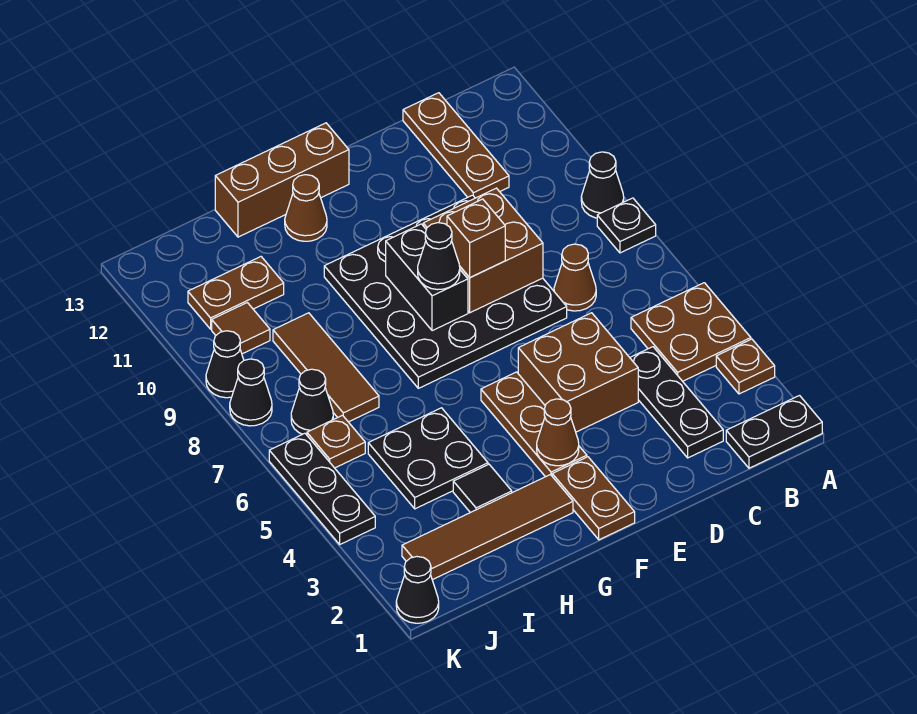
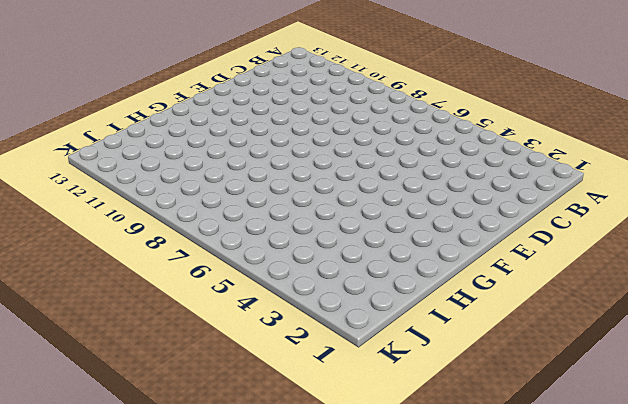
none -> black 1x2 plate [726,396,822,468]
none -> brown 1x1 plate [716,339,775,394]
none -> brown 2x2 plate [631,283,751,381]
none -> black 1x1 plate [597,198,656,253]

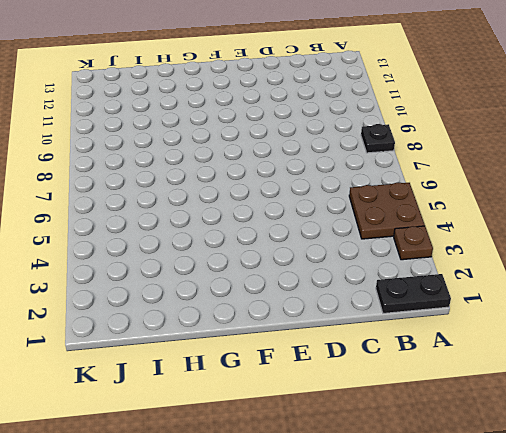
none -> black 1x1 cone [581,152,624,218]
none -> black 1x3 plate [630,347,723,458]
none -> brown 1x1 cone [554,244,596,311]
none -> brown 1x3 plate [403,93,509,198]

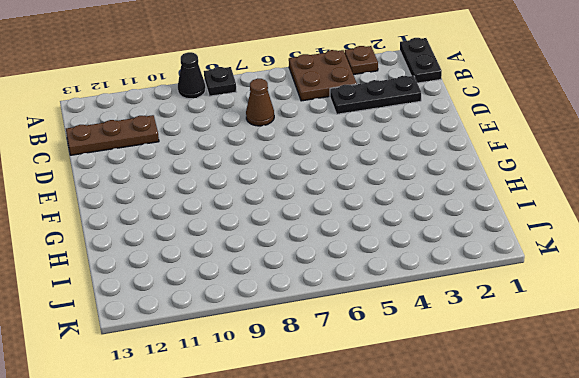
none -> brown 2x2 brick [518,313,638,432]
none -> black 4x4 plate [324,195,567,388]
none -> brown 1x2 plate [552,457,635,540]
none -> brown 1x3 plate [481,372,587,477]

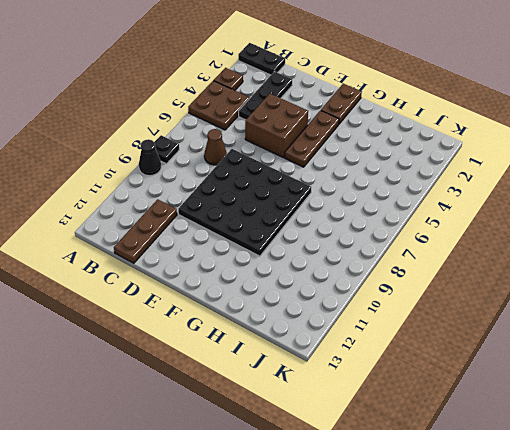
none -> brown 1x3 brick [215,123,349,237]
none -> brown 1x4 tile [402,475,573,580]
none -> brown 1x1 cone [285,175,327,241]
none -> black 1x1 tile [453,464,512,513]

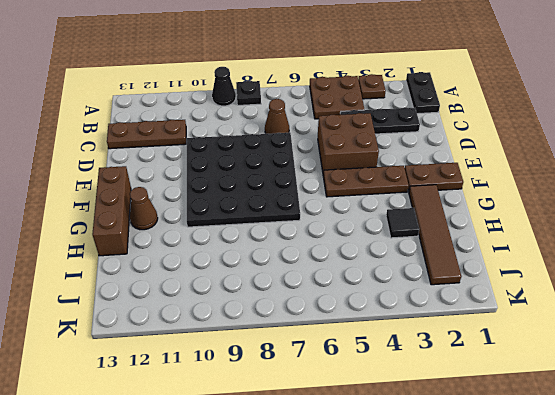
none -> black 2x2 plate [368,408,488,509]
none -> brown 1x3 tile [273,313,379,422]
none -> brown 1x2 plate [188,257,284,329]
none -> brown 1x1 plate [307,415,365,468]

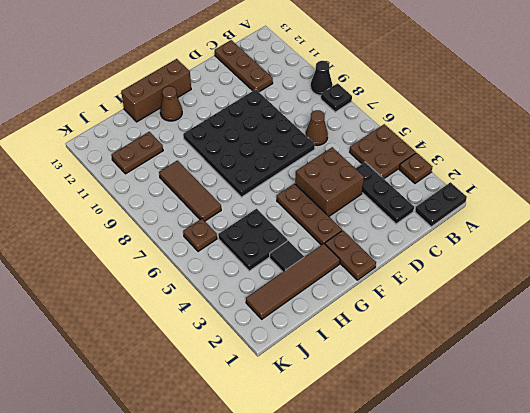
none -> black 1x1 cone [291,369,333,435]
none -> brown 1x1 tile [212,303,270,354]
none -> black 1x1 cone [396,557,439,623]
none -> black 1x3 plate [269,433,375,544]

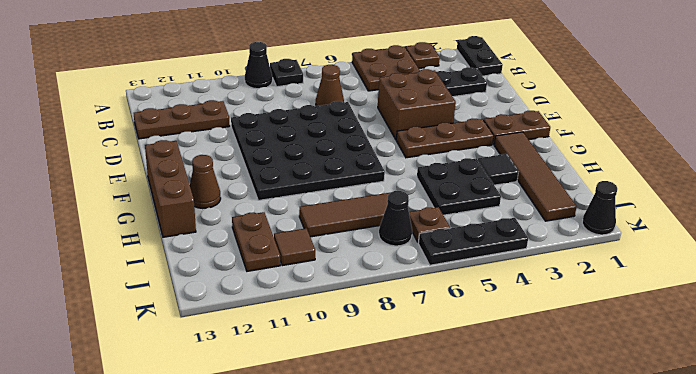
none -> black 1x1 cone [230,359,272,426]
none -> black 1x1 cone [206,331,244,398]
none -> brown 2x2 brick [423,188,543,313]
none -> brown 1x1 cone [537,399,579,466]

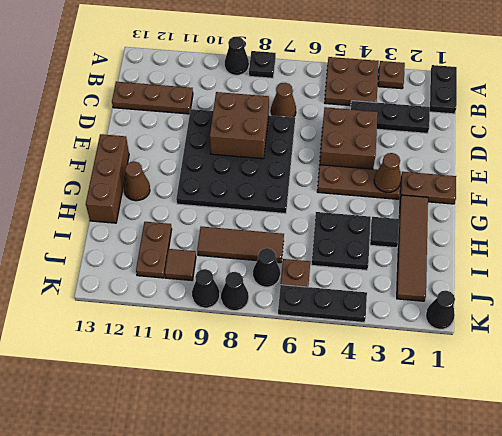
none -> black 1x2 brick [386,224,468,331]
none -> brown 1x1 brick [447,199,505,277]
none -> black 1x1 cone [418,223,460,290]

